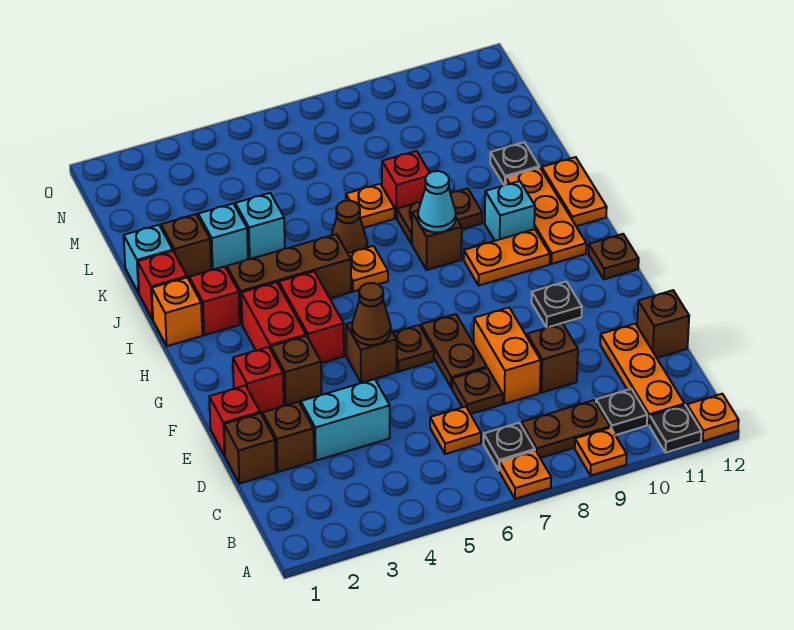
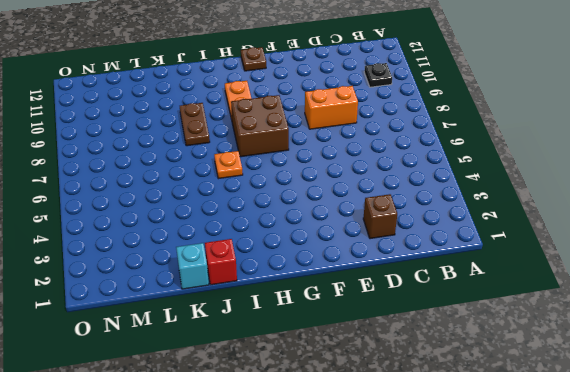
brown 2x2 brick [231,95,289,157] -> none
none -> orange 1x1 plate [499,451,551,499]
none -> orange 1x1 plate [575,428,627,476]
none -> black 1x1 plate [649,405,701,453]
none -> orange 1x1 plate [687,394,739,441]

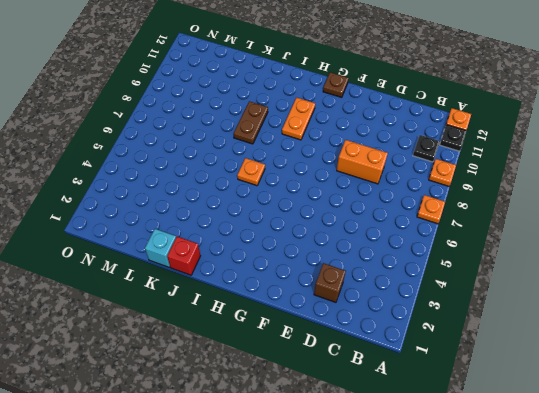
none -> black 1x1 plate [483,423,535,471]
none -> brown 1x2 plate [521,400,610,458]
none -> orange 1x3 plate [600,324,685,425]
none -> orange 1x1 plate [430,406,481,454]

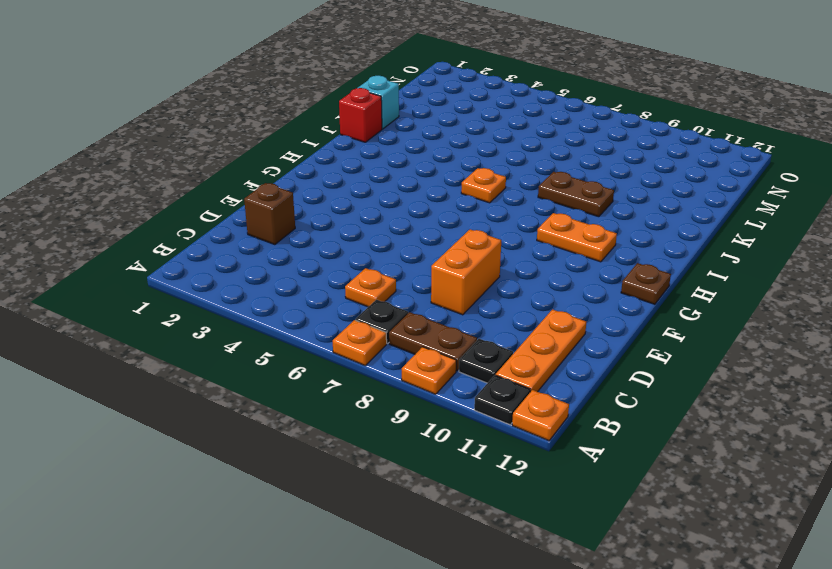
none -> brown 1x1 brick [224,413,276,484]
none -> cyan 1x2 brick [301,379,390,461]
none -> brown 1x1 plate [452,368,503,414]
none -> brown 1x1 brick [527,323,578,392]

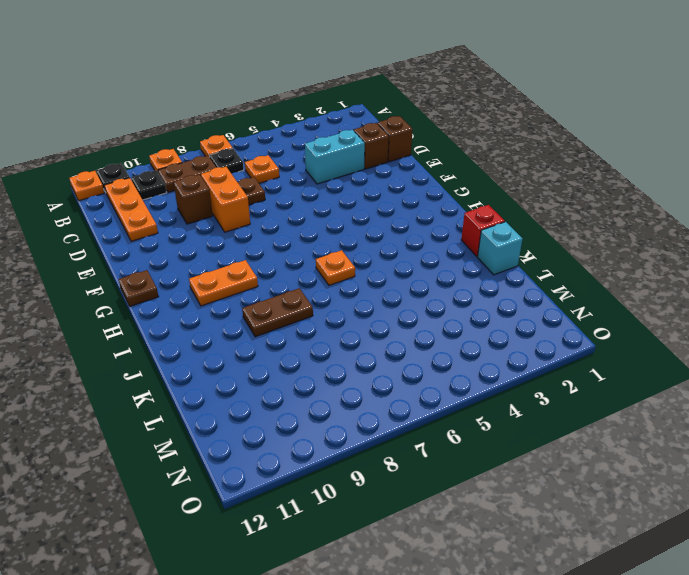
none -> brown 1x1 brick [637,290,689,358]
none -> red 1x1 brick [209,386,260,456]
none -> brown 1x2 plate [421,314,487,388]
none -> red 1x1 brick [233,347,284,413]

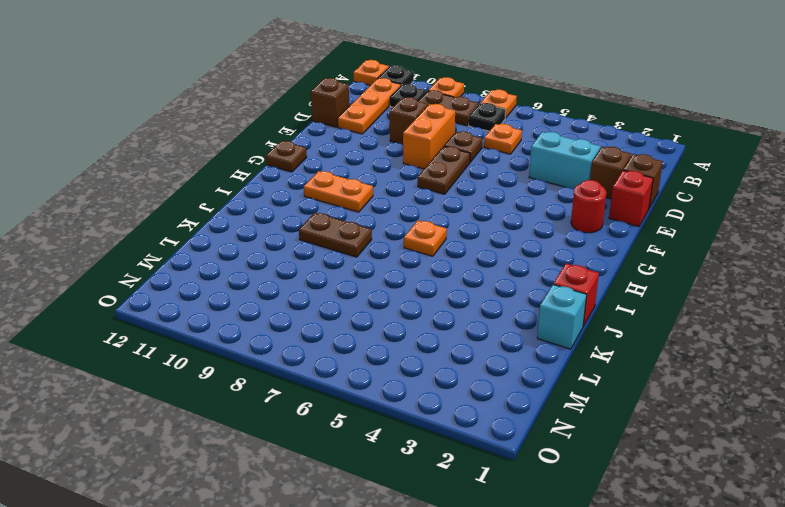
red 1x1 round brick [571,180,606,233] -> red 1x1 brick [233,347,284,413]
none -> brown 1x1 brick [271,336,322,405]
none -> brown 1x1 brick [346,322,397,383]
none -> brown 1x1 plate [393,325,434,372]
none -> black 1x1 plate [531,281,582,327]

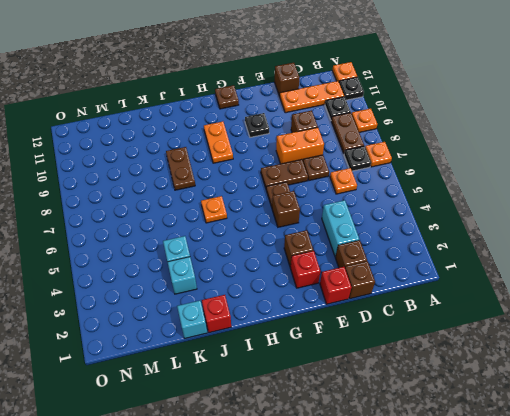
none -> red 1x2 brick [241,282,306,351]
none -> red 1x2 brick [279,271,344,363]
none -> orange 1x3 plate [506,167,586,264]
none -> orange 1x1 brick [152,278,202,346]

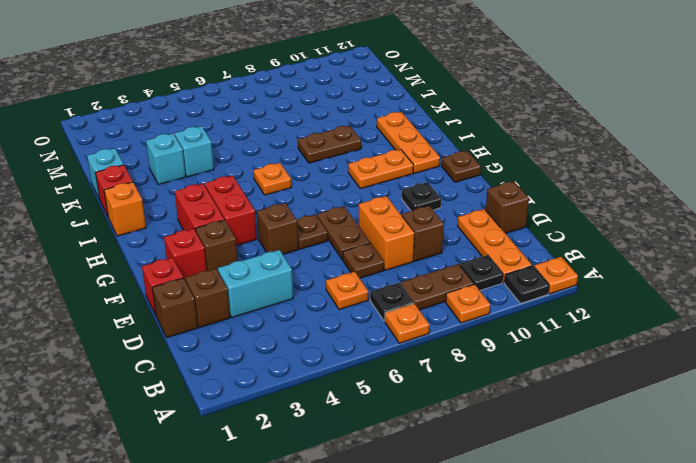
none -> red 1x1 brick [189,267,240,335]
none -> brown 1x3 brick [227,234,351,324]
none -> brown 1x1 brick [412,211,462,270]
none -> cyan 1x1 brick [485,181,535,241]

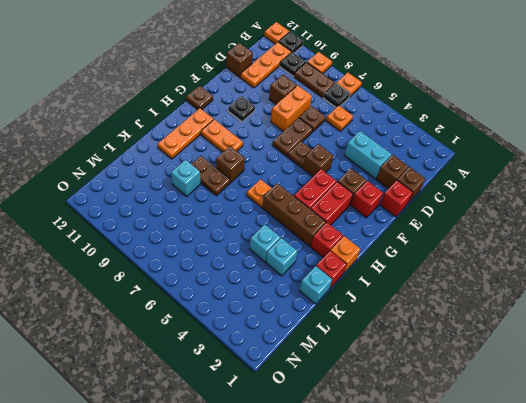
cyan 1x1 brick [171,160,201,196] -> cyan 1x1 brick moved to [485,181,535,241]
none -> orange 1x2 plate [542,157,607,226]
none -> brown 1x1 cone [332,201,367,253]
none -> brown 1x1 brick [161,214,211,279]
none -> orange 1x1 plate [346,184,395,228]

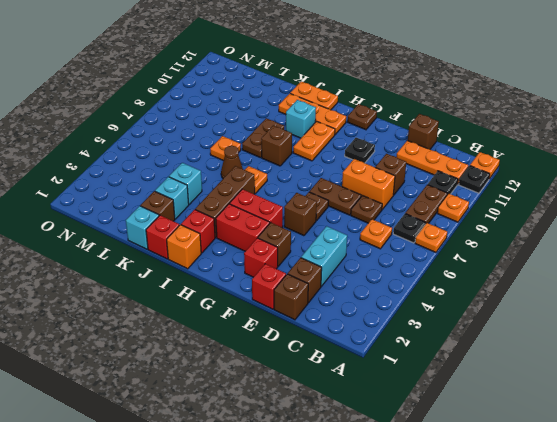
none -> red 1x1 brick [382,151,430,218]
none -> black 1x1 plate [490,142,539,185]
none -> brown 1x1 cone [352,283,391,345]
none -> cyan 1x1 cone [418,171,456,232]

